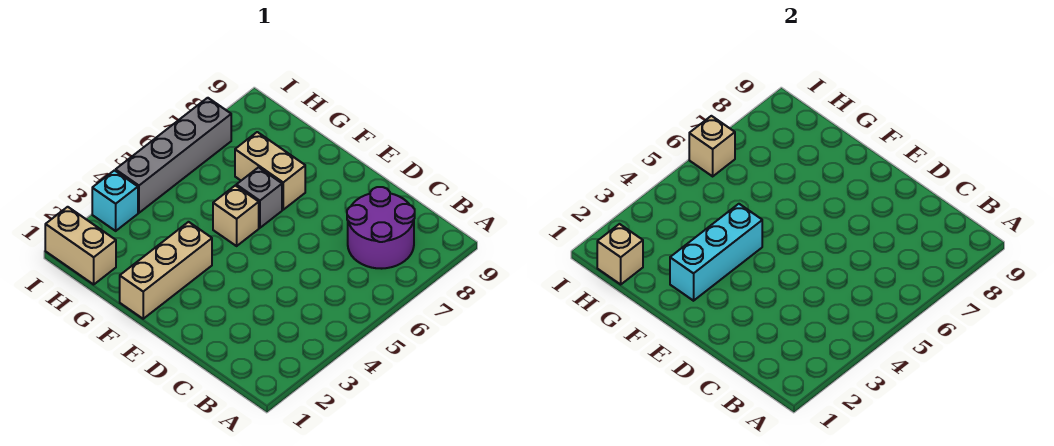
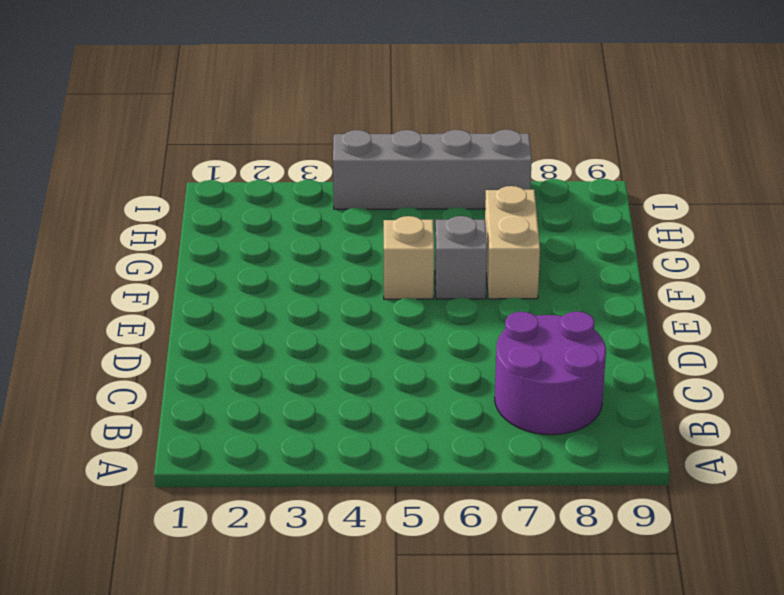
none -> tan 1x3 brick [120,222,212,319]
none -> tan 1x2 brick [45,207,116,284]

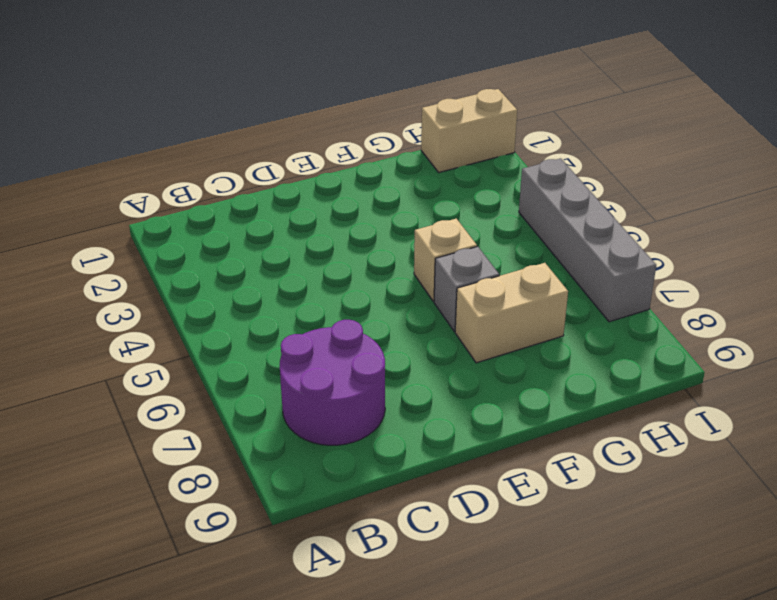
none -> tan 1x3 brick [120,222,212,319]
none -> cyan 1x1 brick [92,170,138,231]

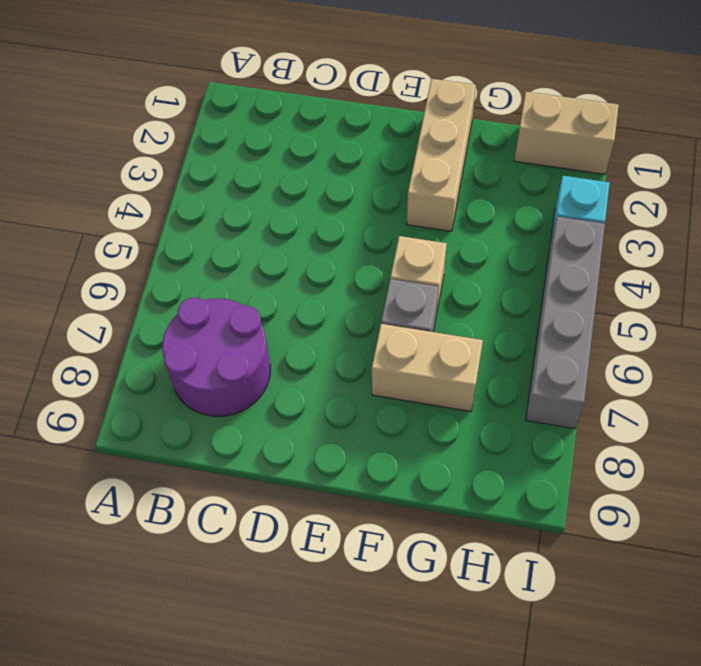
none -> cyan 1x3 brick [670,204,762,301]
none -> tan 1x1 brick [597,224,643,284]

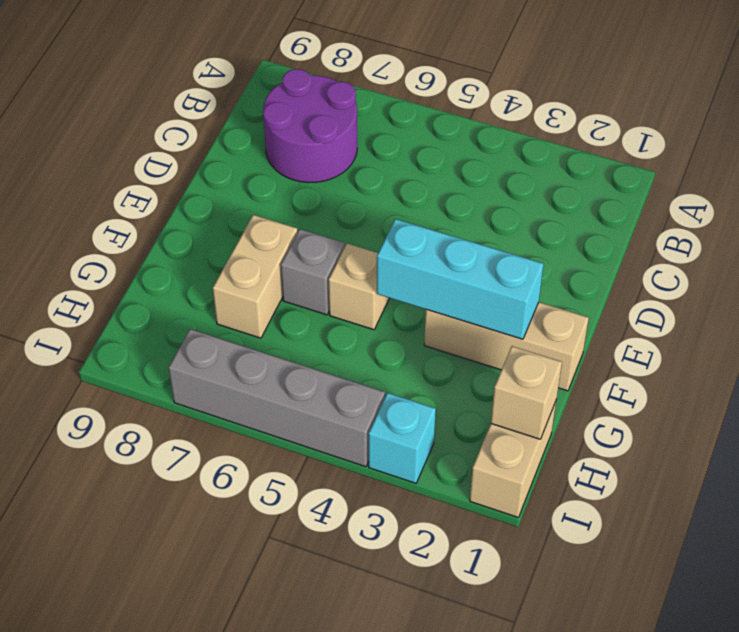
none -> tan 1x1 brick [689,116,735,176]

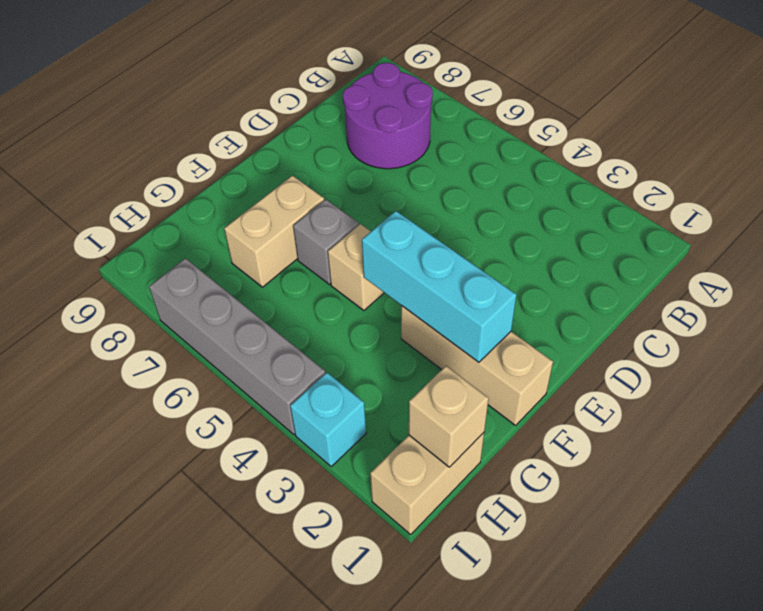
none -> tan 1x1 brick [689,116,735,176]

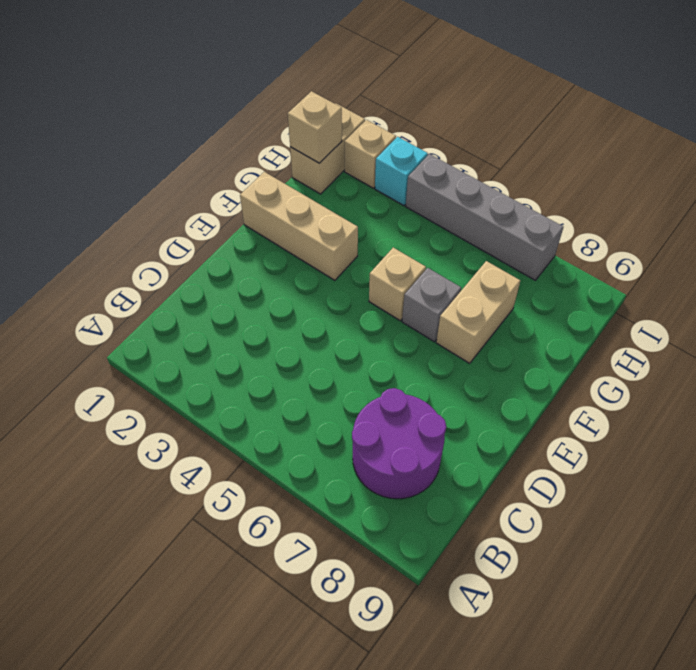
tan 1x1 brick [345,120,396,188] -> tan 1x1 brick moved to [689,116,735,176]
none -> cyan 1x3 brick [670,204,762,301]

